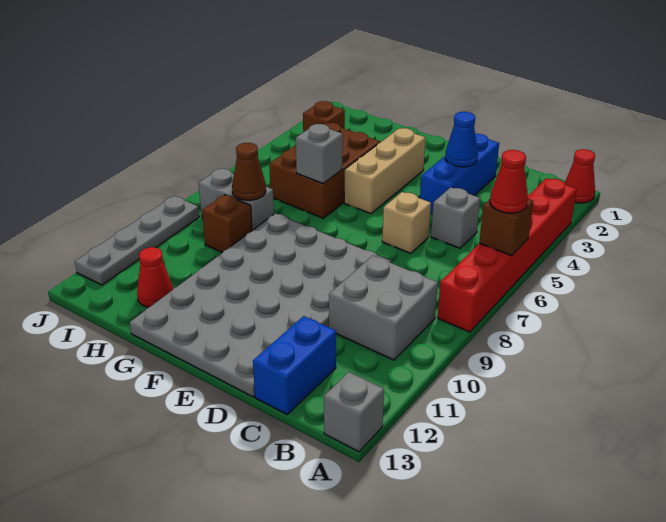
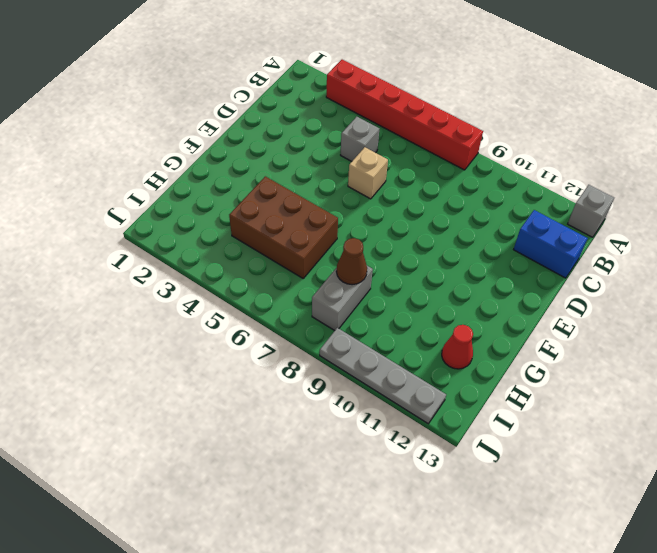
none -> red 1x1 cone [565,149,595,203]
none -> grey 2x2 brick [329,256,438,360]
none -> blue 1x3 brick [420,134,499,215]

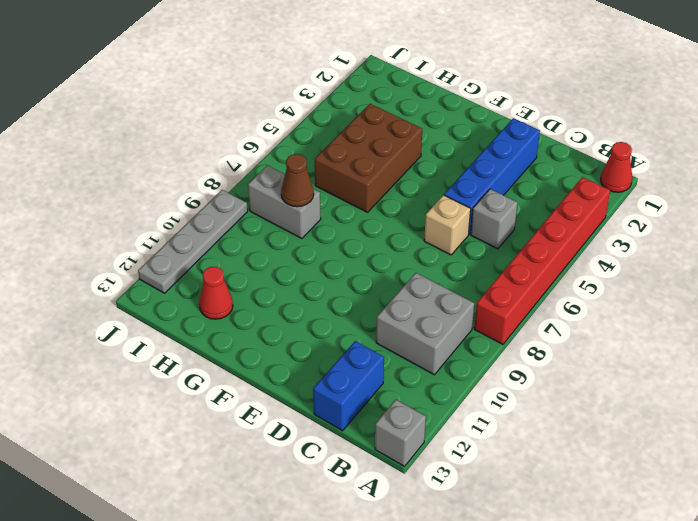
blue 1x4 brick [444,118,540,234] -> blue 1x3 brick [420,134,499,215]
none -> grey 4x6 plate [130,213,391,397]
none -> tan 1x3 brick [344,128,425,214]
none -> brown 1x1 brick [202,195,252,253]

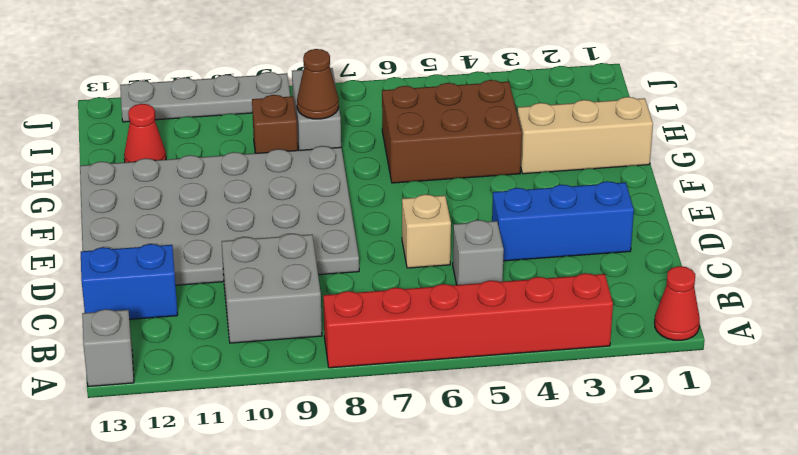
tan 1x3 brick [517,97,653,174] -> tan 1x3 brick moved to [344,128,425,214]
none -> brown 1x1 brick [303,101,345,132]
none -> brown 1x1 brick [479,199,533,256]
none -> blue 1x1 cone [445,112,478,167]

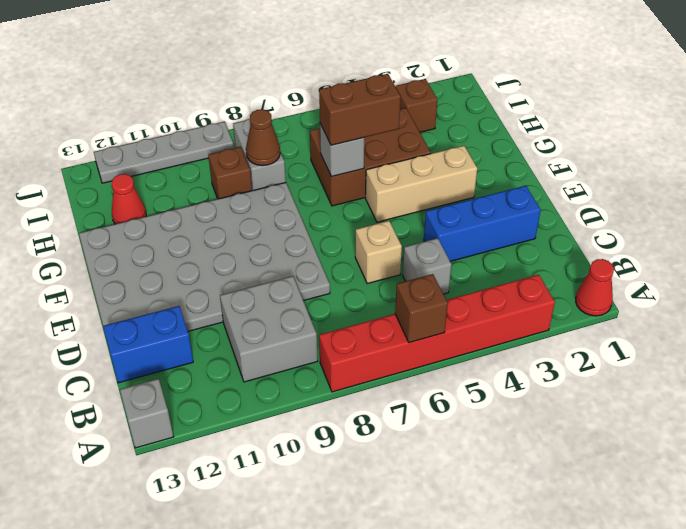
brown 1x2 brick [319,74,401,145] -> none
none -> blue 1x1 cone [445,112,478,167]
none -> red 1x1 cone [490,150,528,213]

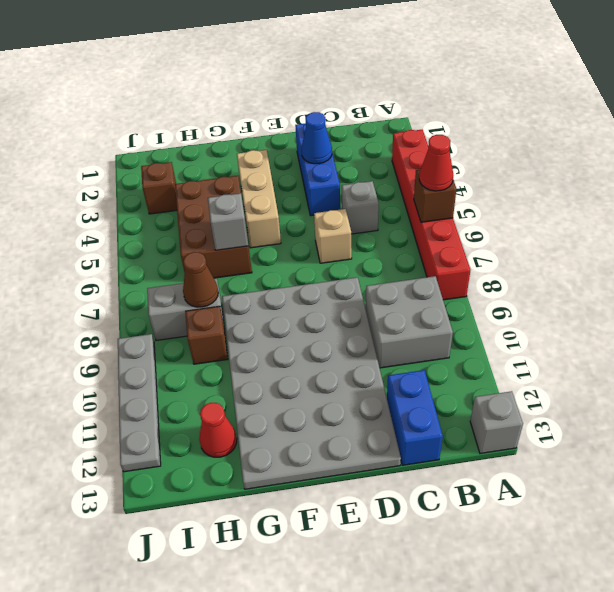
none -> red 1x1 cone [565,149,595,203]

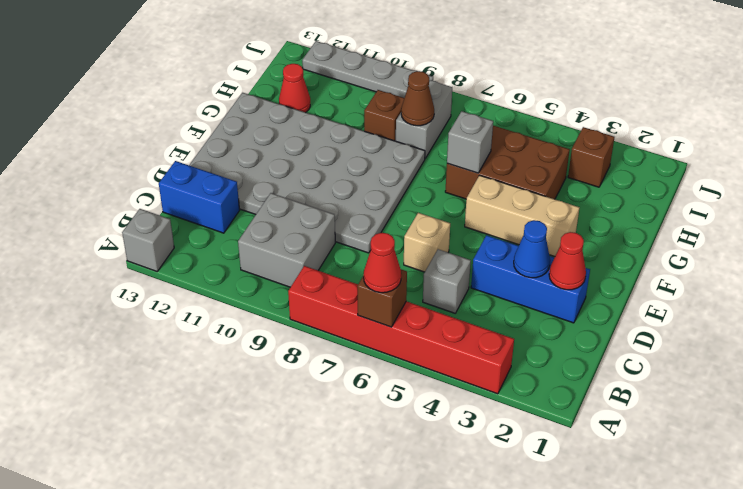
red 1x1 cone [549,232,586,290] -> red 1x1 cone moved to [565,149,595,203]

